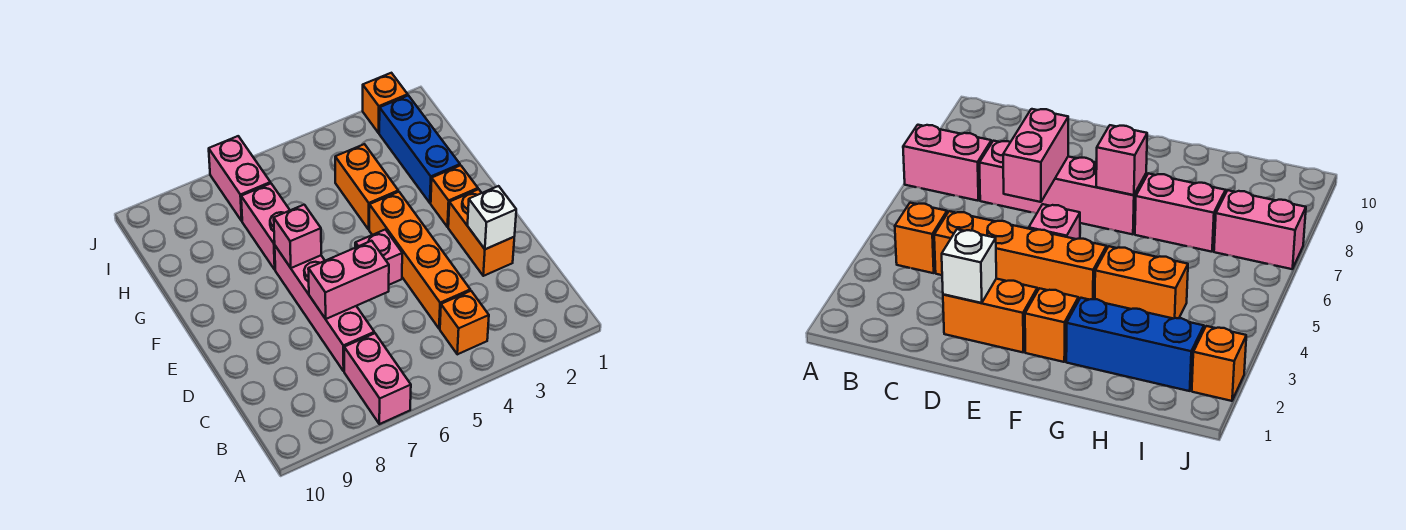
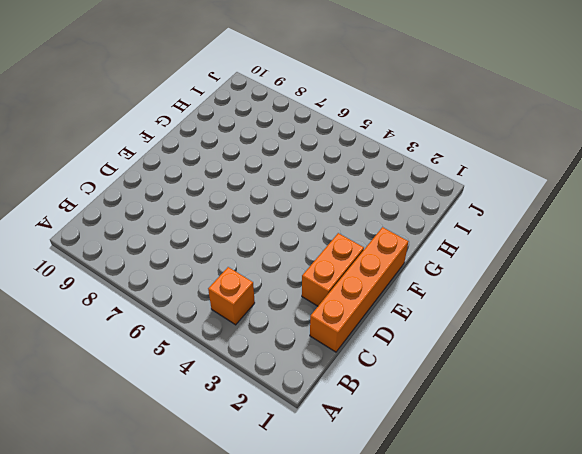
orange 1x4 brick [310,227,408,352] -> orange 1x4 brick moved to [369,192,470,329]
none -> pink 1x2 brick [344,333,411,424]
none -> pink 1x4 brick [275,246,374,371]
none -> pink 1x1 brick [355,229,402,285]

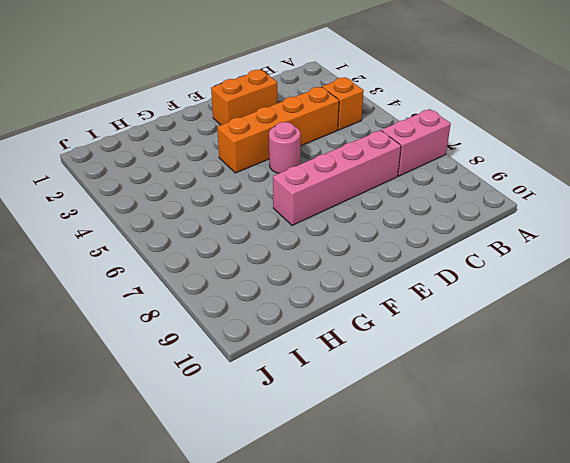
pink 1x1 round brick [269,122,300,173] -> pink 1x1 brick [355,229,402,285]
none -> orange 1x1 brick [431,165,478,227]
none -> blue 1x3 brick [379,95,460,203]
none -> orange 1x2 brick [335,144,398,229]

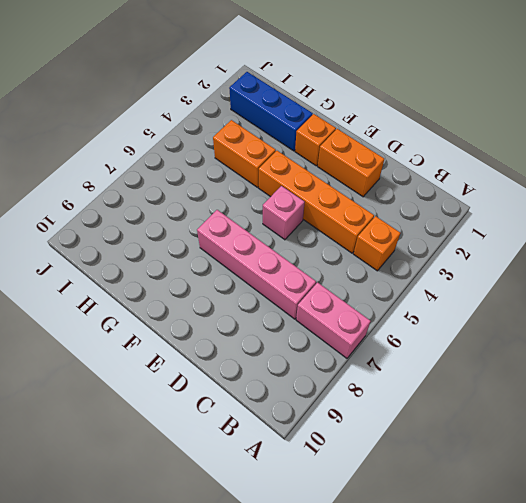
none -> pink 1x2 brick [241,183,290,270]
none -> pink 1x2 brick [209,136,270,221]
none -> orange 1x1 brick [363,73,408,133]

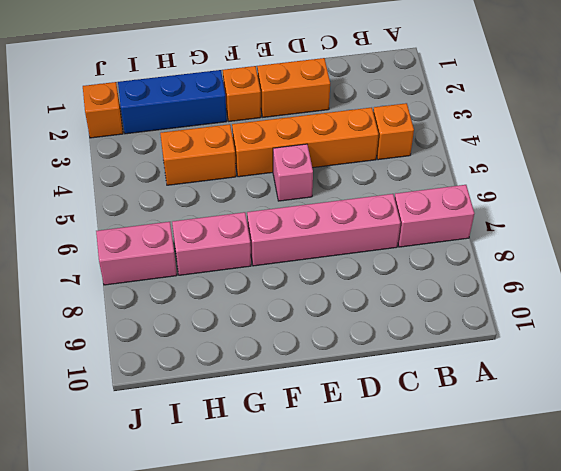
none -> white 1x1 brick [468,186,516,249]
none -> pink 1x2 brick [308,241,389,319]
none -> pink 1x1 brick [274,205,321,268]

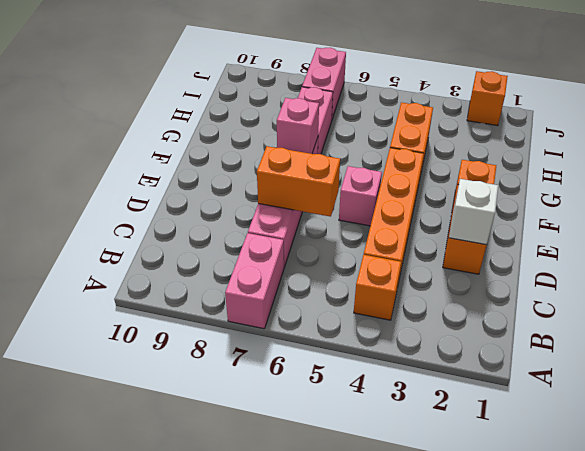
orange 1x2 brick [257,146,340,217] -> pink 1x2 brick [308,241,389,319]
none -> blue 1x3 brick [379,95,460,203]

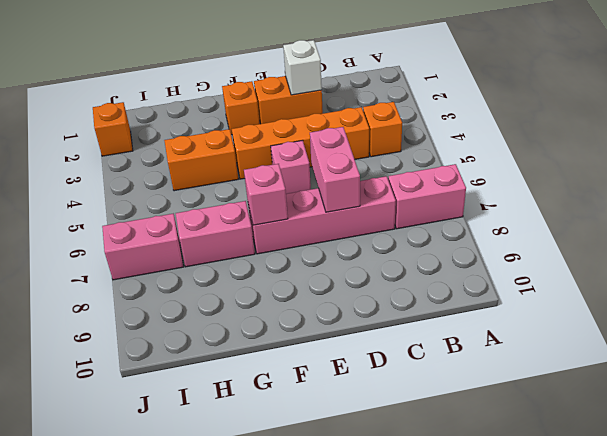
none -> blue 1x3 brick [379,95,460,203]

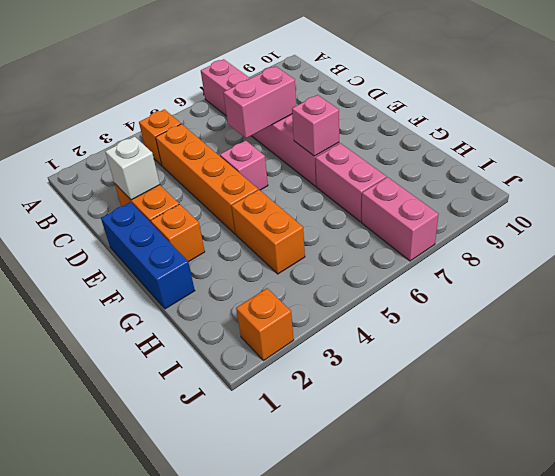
blue 1x3 brick [101,202,195,309] -> blue 1x3 brick moved to [379,95,460,203]

